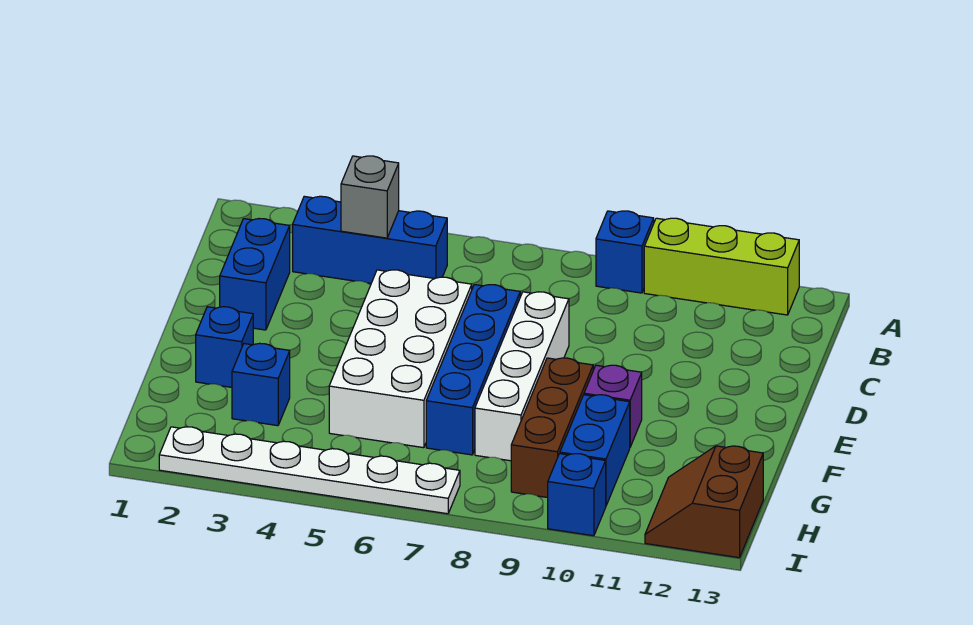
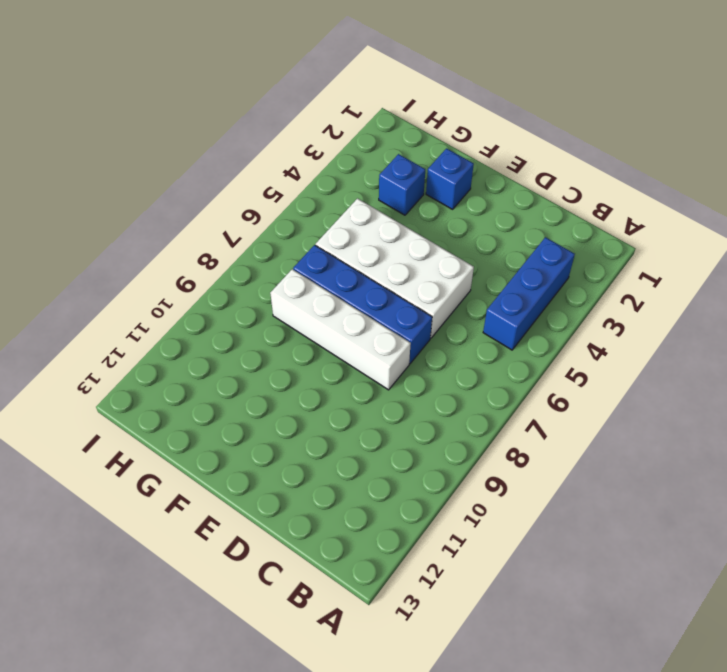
none -> blue 1x1 brick [596,211,654,293]
none -> lime 1x3 brick [644,218,799,315]
none -> blue 1x2 brick [220,219,290,330]

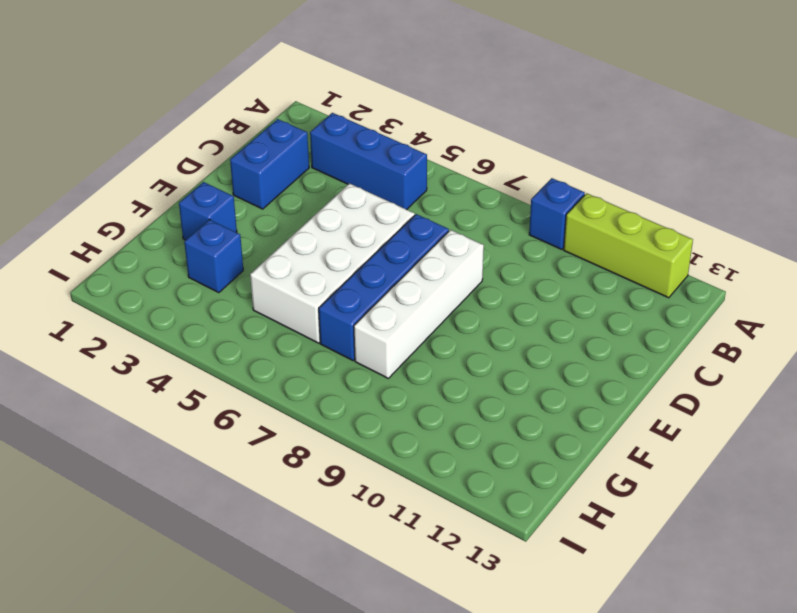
none -> brown 1x3 brick [511,358,593,498]
none -> purple 1x1 brick [584,365,642,447]
none -> blue 1x2 brick [560,395,630,505]

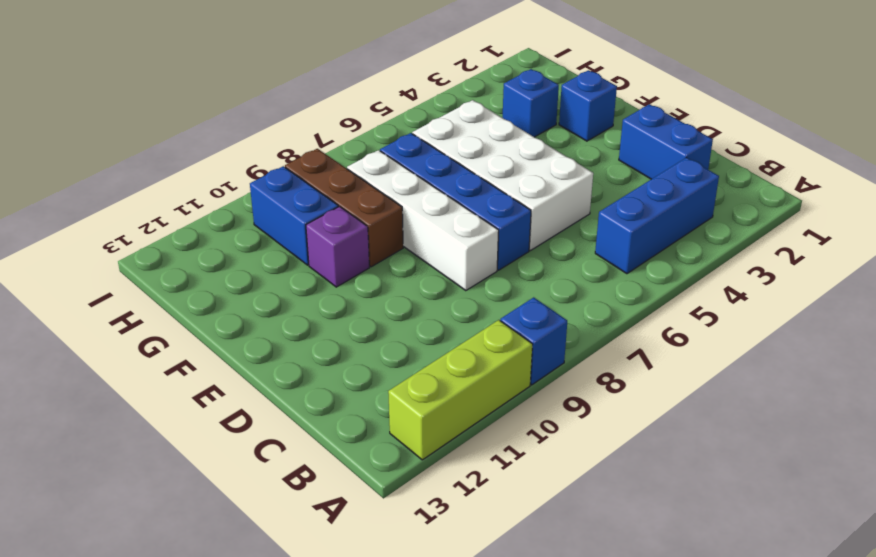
none -> brown 2x2 slope [645,446,763,558]
none -> white 1x6 plate [159,427,460,514]
none -> blue 1x1 brick [548,454,606,536]

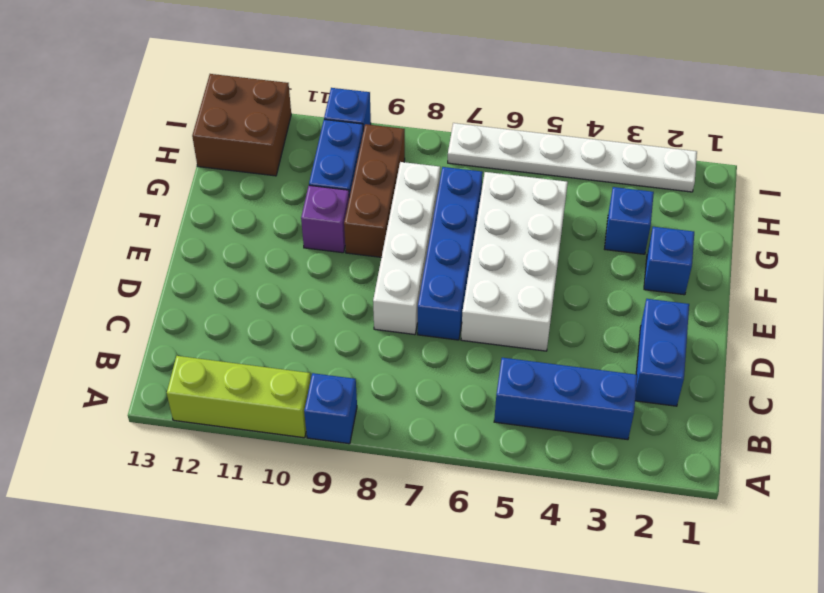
brown 2x2 brick [192,74,291,176] -> brown 2x2 slope [645,446,763,558]
none -> grey 1x1 brick [341,156,399,238]

